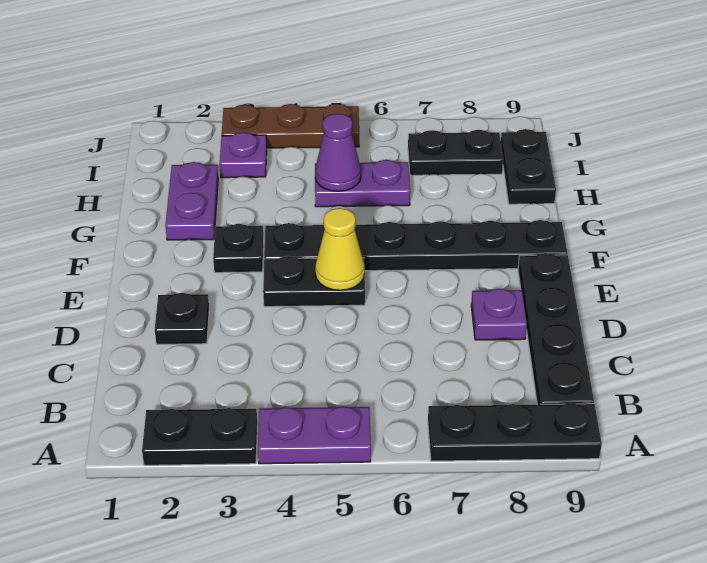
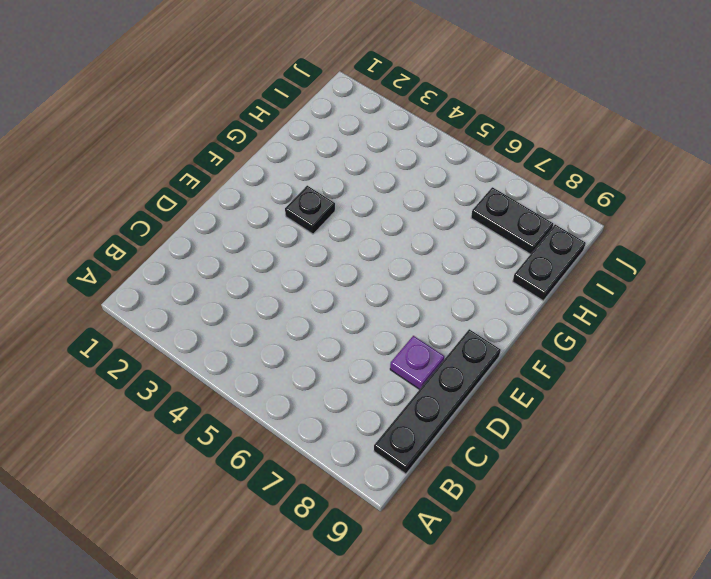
none -> black 1x2 plate [142,408,257,465]
none -> purple 1x2 plate [258,406,371,464]
none -> black 1x3 plate [428,403,602,461]

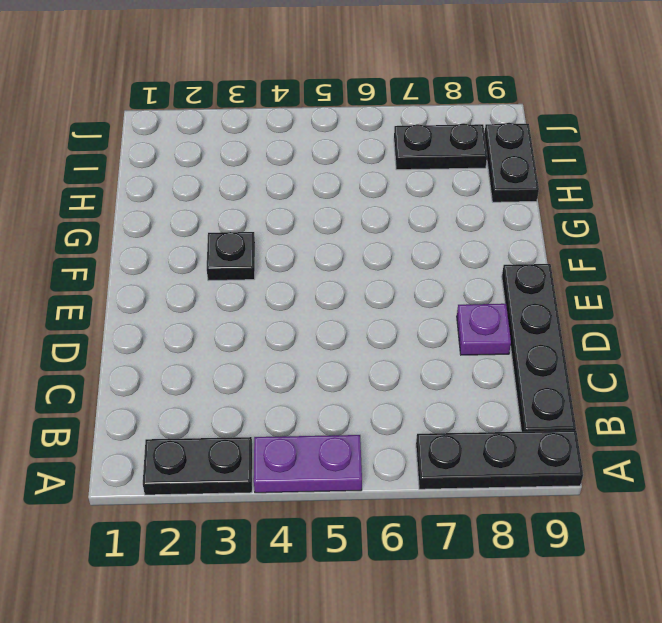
none -> black 1x1 plate [155,293,209,344]
none -> black 1x2 plate [263,256,365,307]
none -> black 1x6 plate [264,220,568,271]

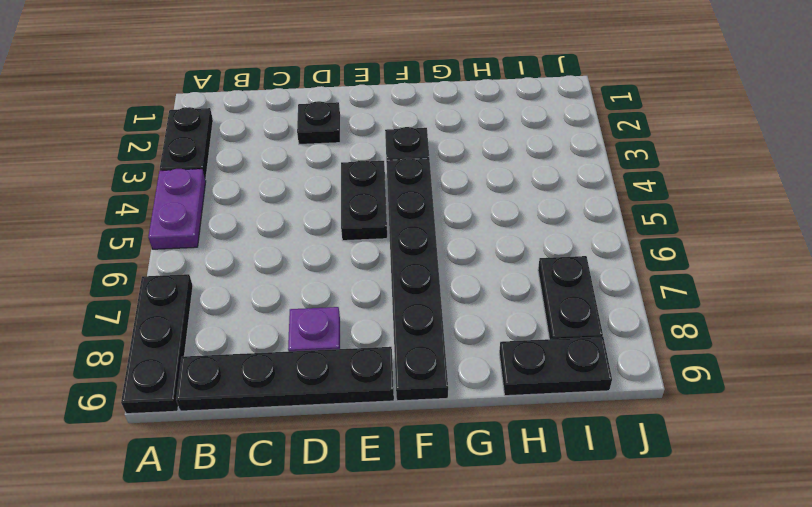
none -> purple 1x2 plate [165,162,218,240]
none -> purple 1x2 plate [315,160,410,207]
none -> purple 1x1 plate [220,132,267,178]

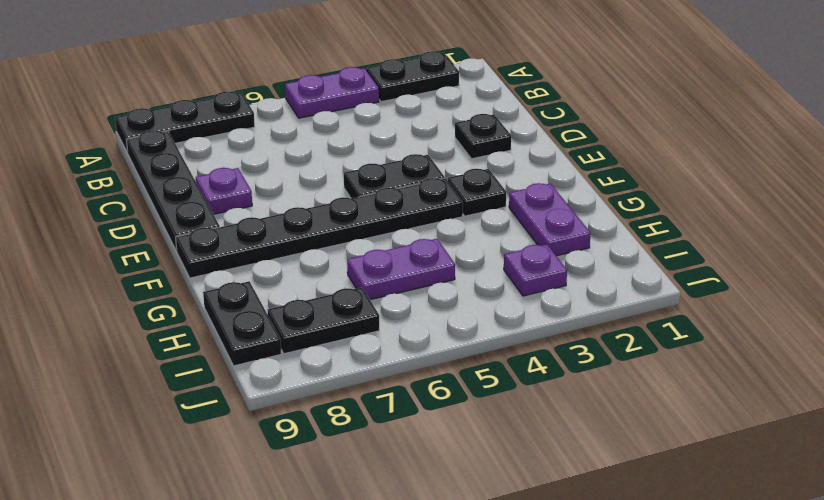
none -> brown 1x3 plate [222,104,359,148]
none -> yellow 1x1 cone [315,208,365,290]
none -> purple 1x1 cone [315,114,361,191]

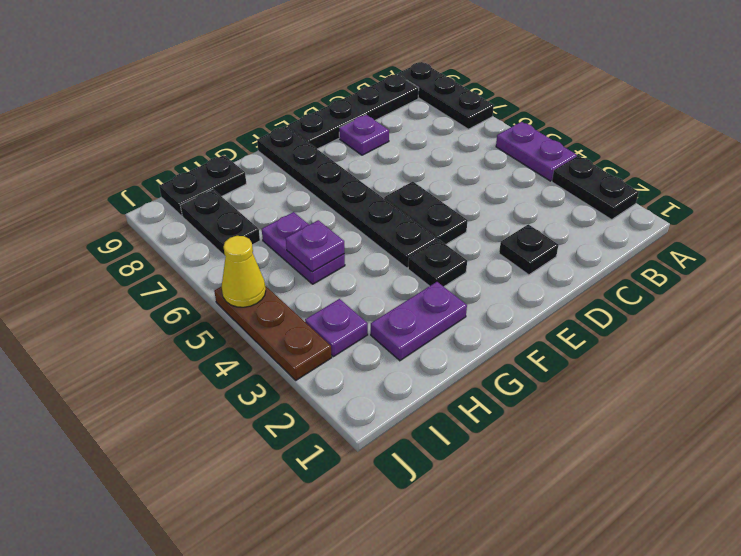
purple 1x1 plate [286,220,345,272] -> purple 1x1 cone [315,114,361,191]
yellow 1x1 cone [222,236,266,307] -> yellow 1x1 cone moved to [315,208,365,290]

